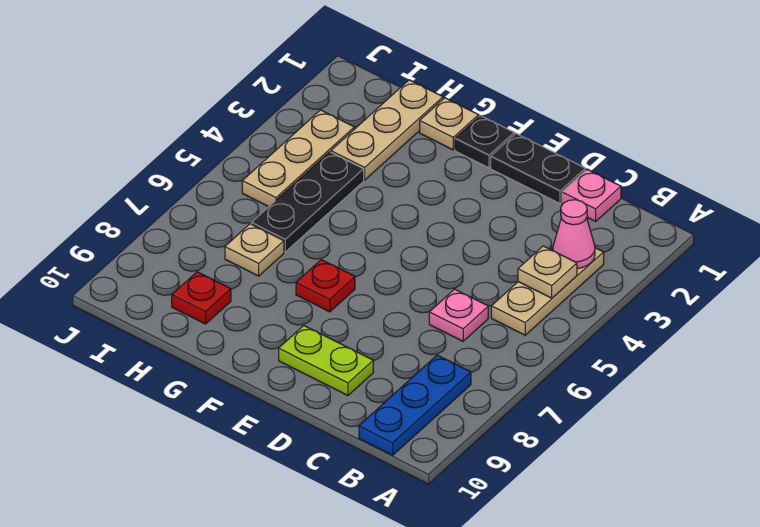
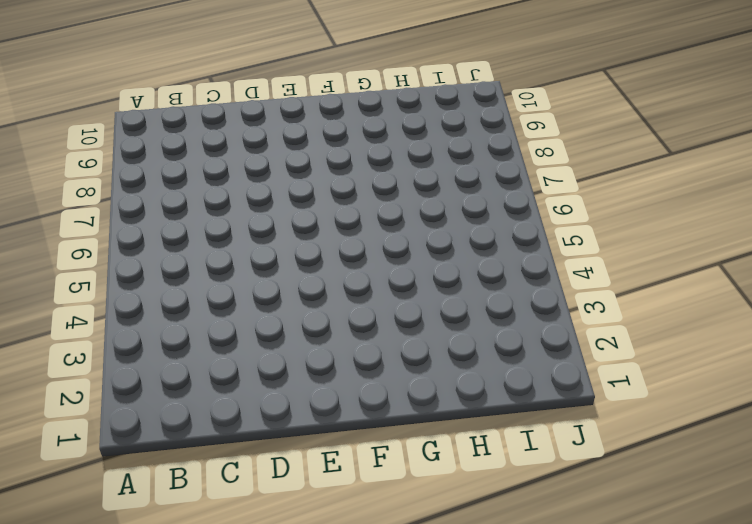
none -> tan 1x3 plate [491,248,604,335]
none -> blue 1x3 plate [359,355,471,455]
none -> pink 1x1 plate [562,169,621,221]

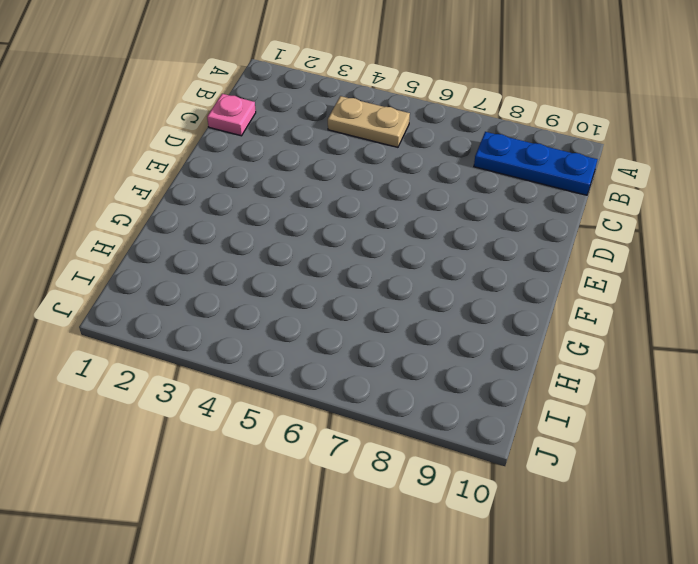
tan 1x2 plate [328,96,410,147] -> tan 1x3 plate [491,248,604,335]
none -> pink 1x1 plate [429,289,488,341]
none -> black 1x2 plate [491,134,585,204]
none -> lime 1x2 plate [279,326,373,396]

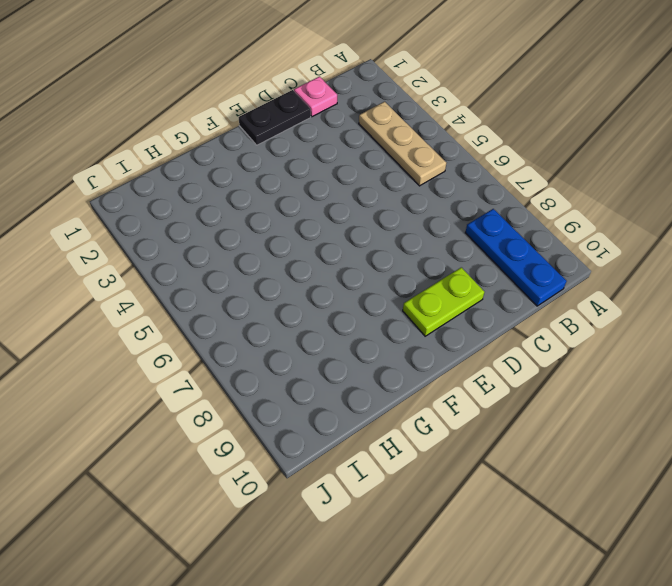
none -> pink 1x1 plate [429,289,488,341]
none -> black 1x1 plate [455,116,514,168]
none -> red 1x1 plate [296,260,355,312]

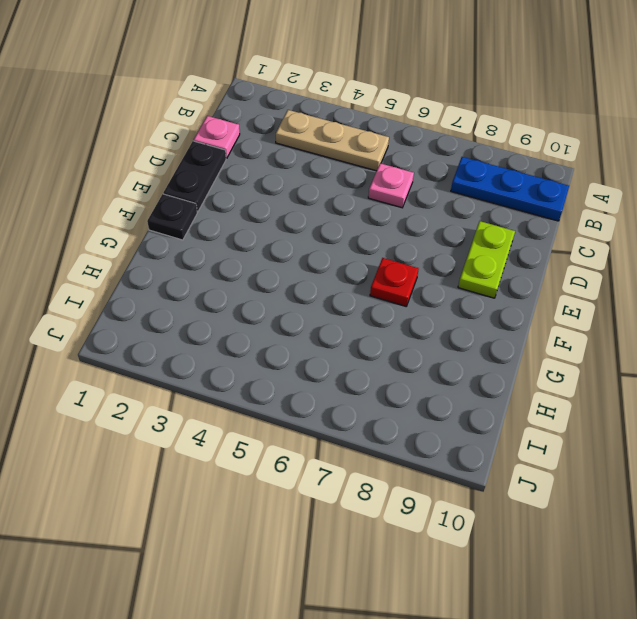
none -> tan 1x1 plate [420,98,479,150]
none -> tan 1x3 plate [331,80,443,180]
none -> black 1x3 plate [251,152,364,252]

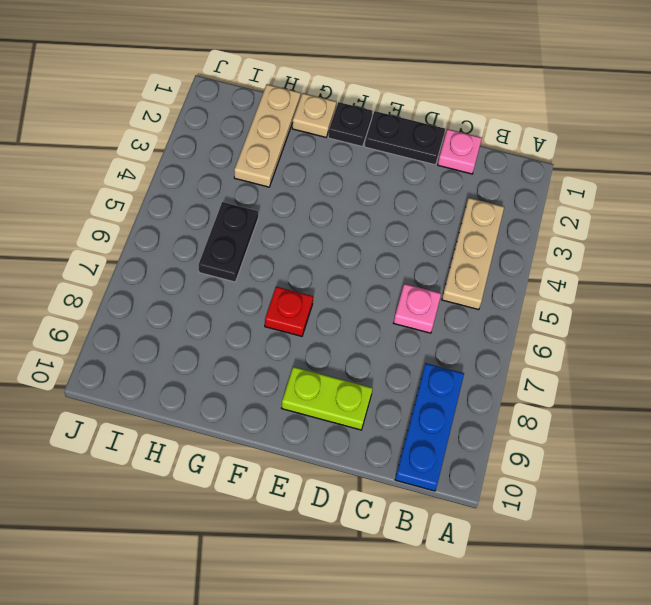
black 1x2 plate [198,202,258,282] -> black 1x3 plate [251,152,364,252]
none -> tan 1x1 plate [225,224,284,276]
none -> red 1x1 plate [172,272,231,324]
none -> tan 1x3 plate [242,110,354,207]

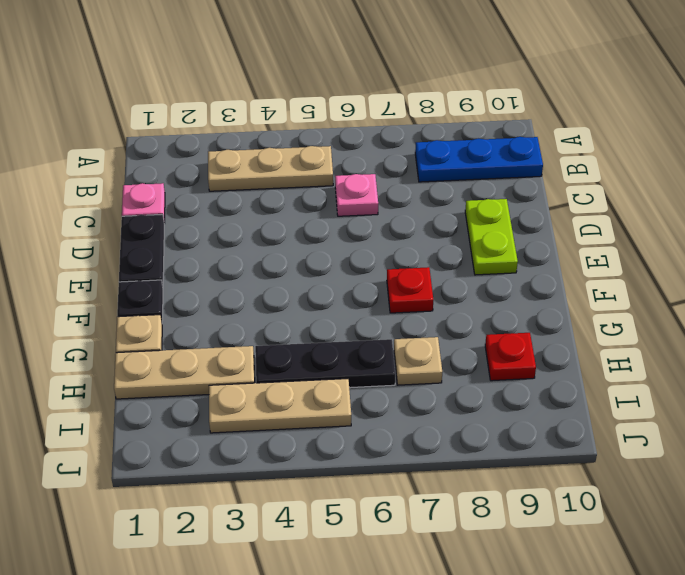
none -> pink 1x1 cone [553,200,595,268]
none -> tan 1x1 plate [518,246,577,298]

